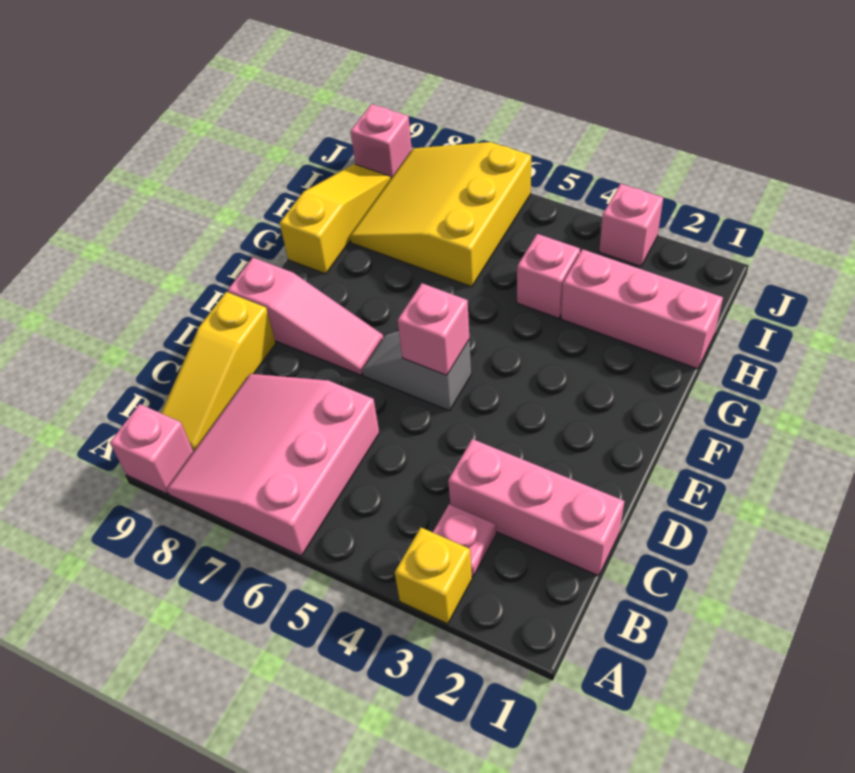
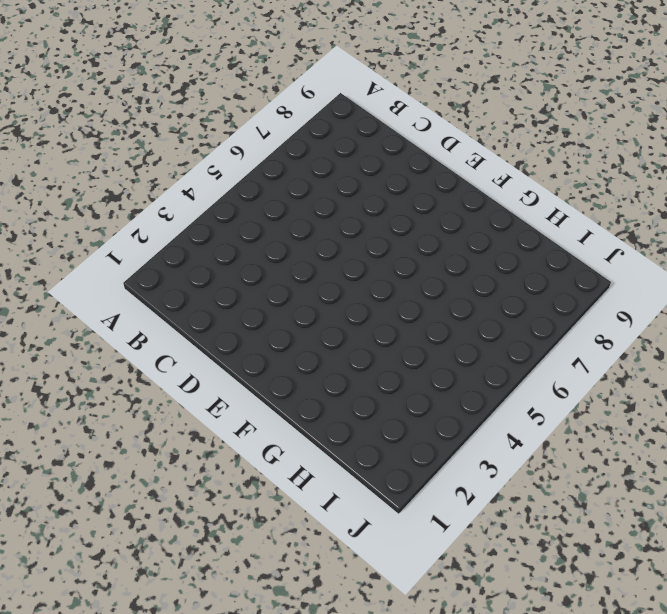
none -> yellow 1x1 brick [395,528,472,624]
none -> pink 3x3 slope [167,374,379,556]
none -> pink 1x1 brick [110,404,193,494]

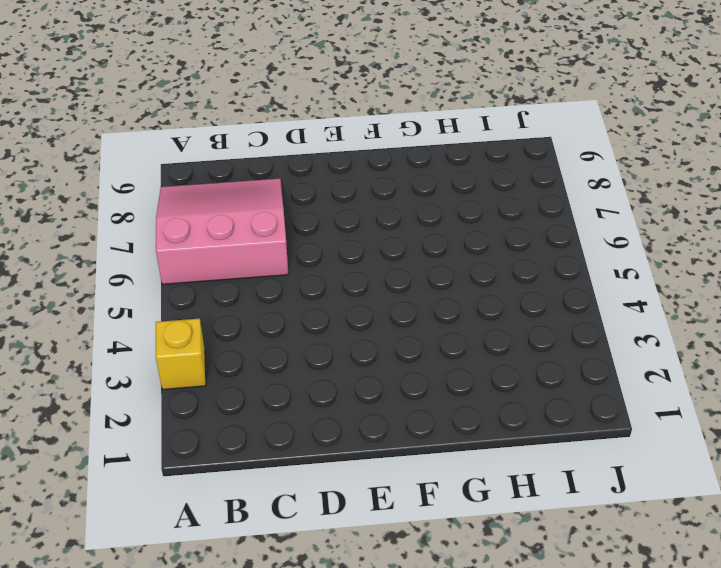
none -> pink 1x1 brick [110,404,193,494]
none -> pink 1x1 plate [433,504,496,577]
none -> yellow 1x3 slope [161,292,276,452]

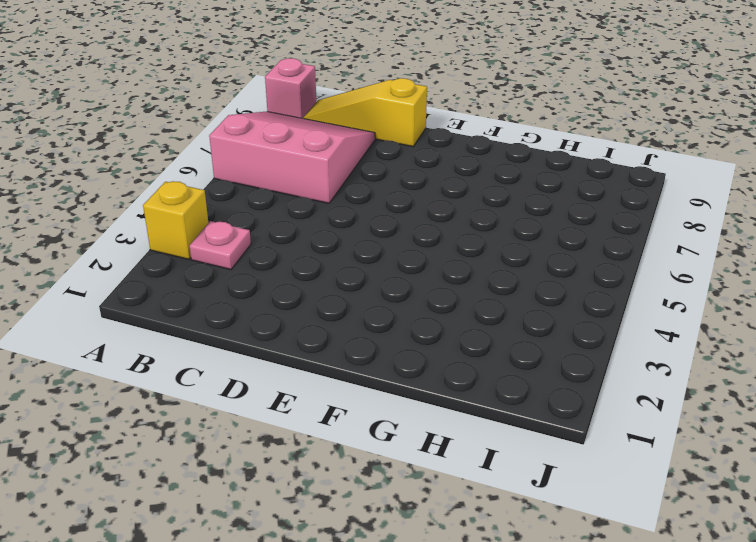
none -> pink 1x3 brick [448,439,624,576]
none -> grey 1x2 slope [362,331,471,411]
none -> pink 1x3 slope [228,258,383,375]

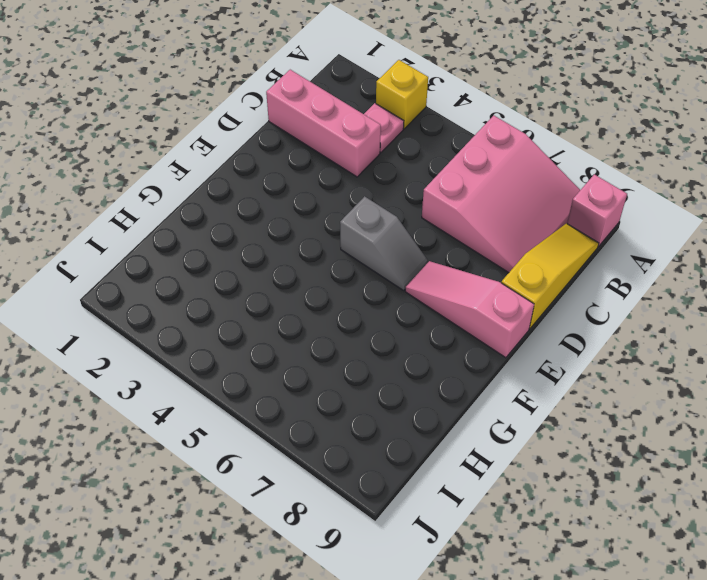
none -> yellow 1x3 slope [280,164,391,274]
none -> pink 1x3 brick [561,249,723,369]
none -> pink 1x1 brick [517,234,580,318]

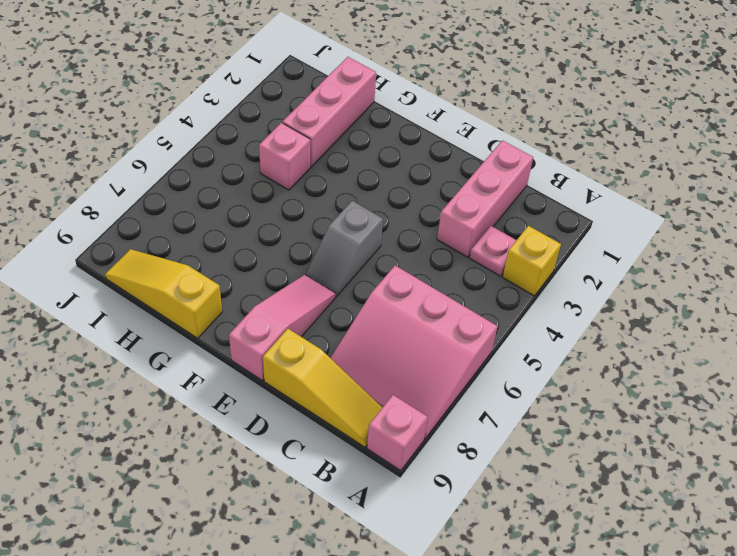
none -> yellow 3x3 slope [350,142,531,287]
none -> pink 1x1 brick [599,184,663,266]
none -> pink 1x1 brick [351,104,412,179]

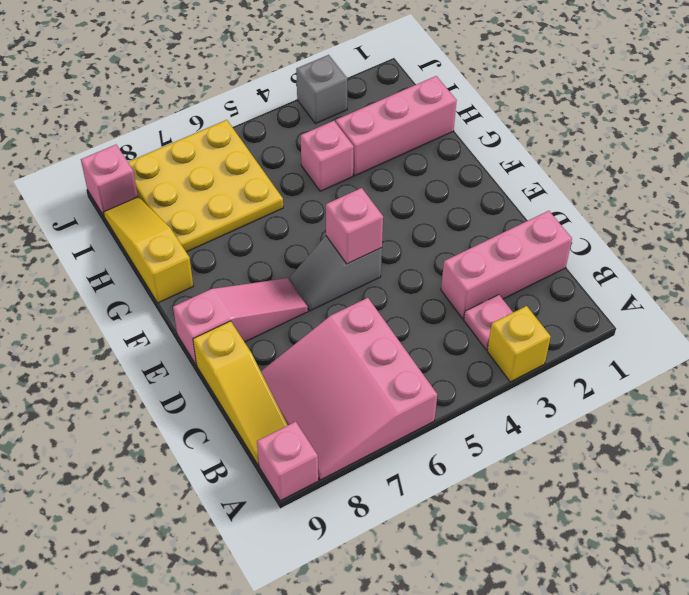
yellow 3x3 plate [128,120,283,252] -> yellow 3x3 slope [350,142,531,287]
grey 1x1 brick [296,55,347,124] -> pink 1x1 brick [599,184,663,266]

